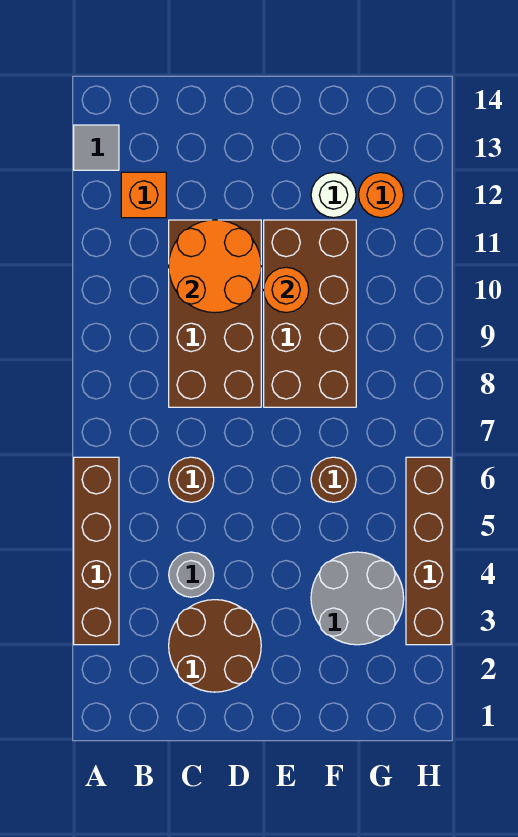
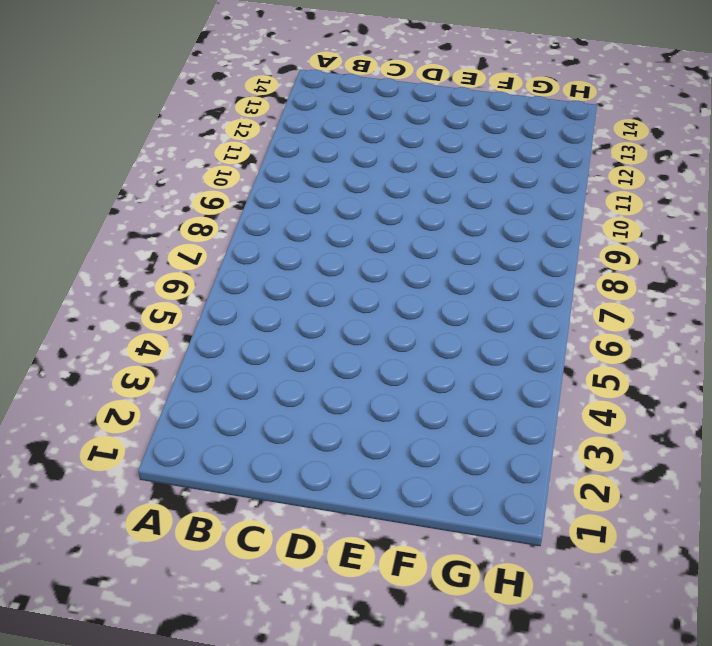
none -> brown 1x4 brick [74,457,119,645]
none -> grey 1x1 tile [74,125,119,170]
none -> orange 1x1 brick [121,172,166,218]

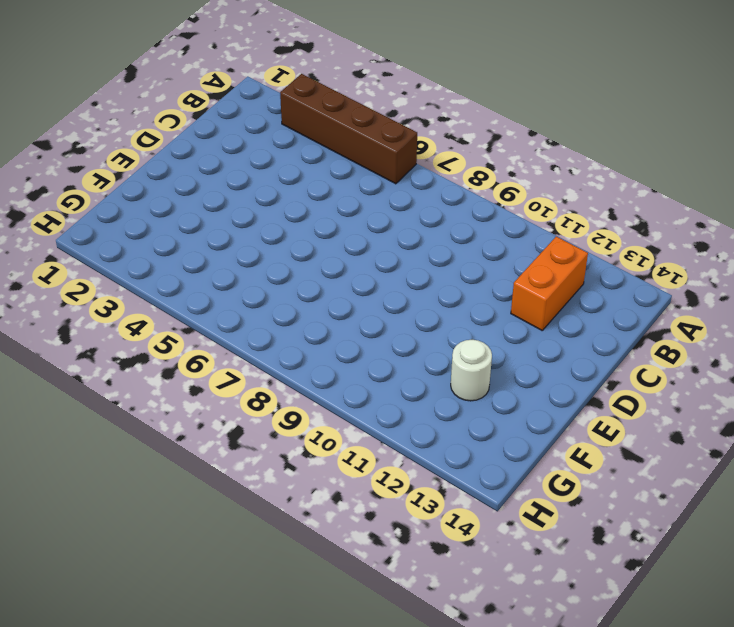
orange 1x2 brick [511,237,588,330] -> orange 1x1 brick [121,172,166,218]
none -> grey 1x1 tile [74,125,119,170]
none -> brown 2x2 round brick [169,600,261,692]
none -> grey 1x1 round brick [169,552,214,597]

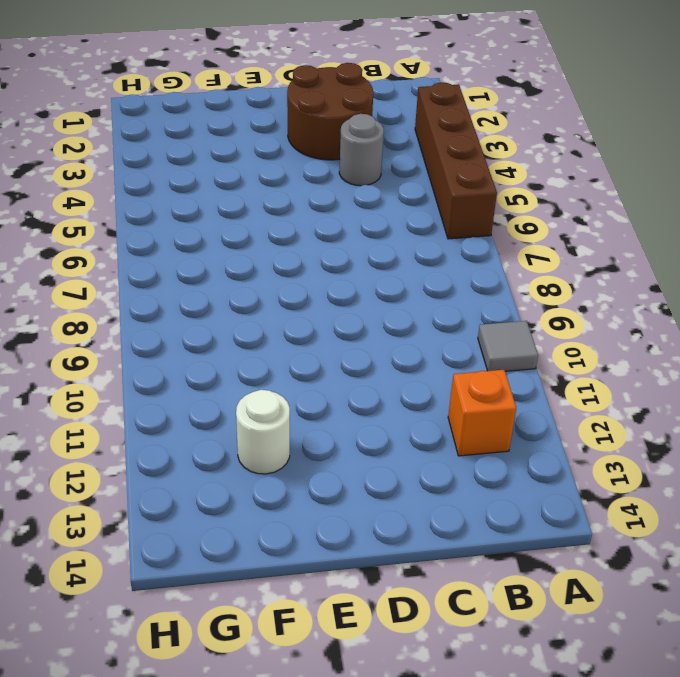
grey 1x1 tile [478,321,538,371] -> grey 1x1 tile moved to [74,125,119,170]
none -> brown 1x1 round brick [169,457,214,502]
none -> brown 2x4 brick [169,220,261,407]
none -> brown 2x4 brick [264,220,356,407]

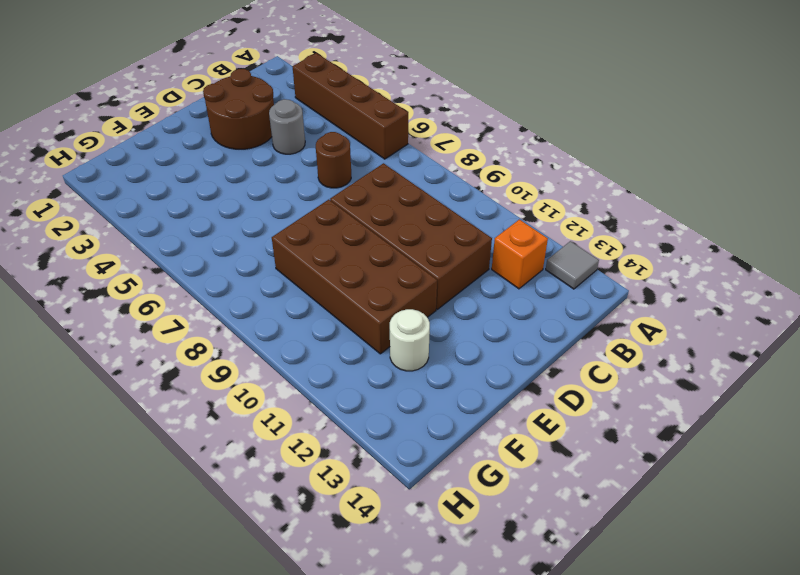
none -> grey 2x2 round brick [311,552,404,645]
none -> brown 1x1 round brick [311,457,356,502]
none -> orange 1x1 round brick [359,173,404,218]

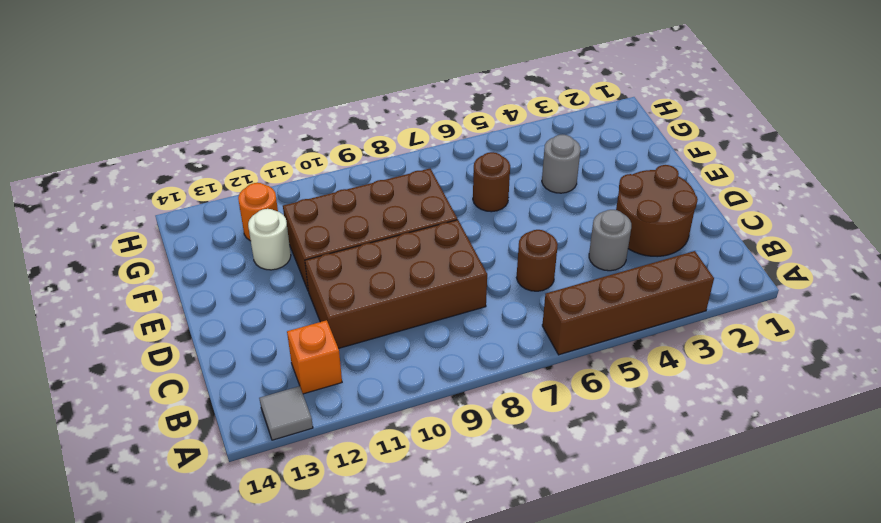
grey 1x1 round brick [542,135,580,193] -> grey 2x2 round brick [311,552,404,645]
none -> brown 1x4 brick [406,457,451,645]
none -> orange 2x2 round brick [169,220,261,313]
none -> orange 1x1 round brick [264,267,309,312]

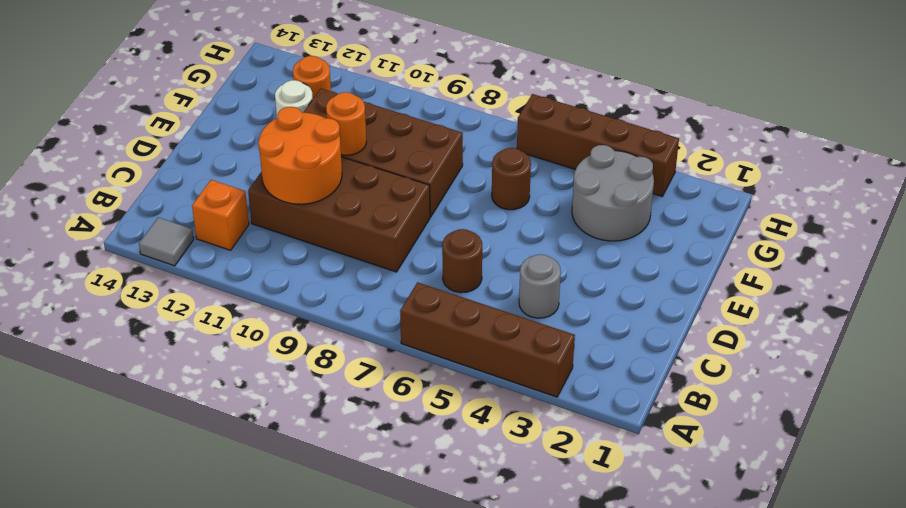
none -> brown 2x2 round brick [169,600,261,692]

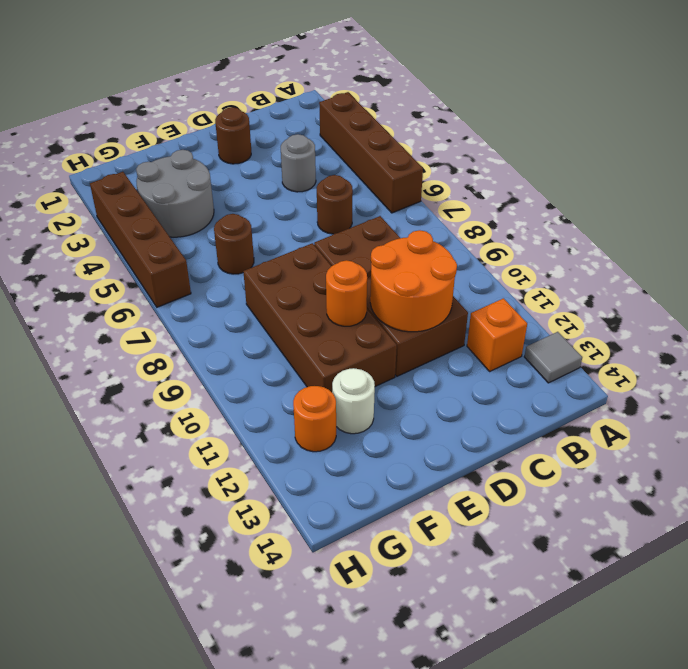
brown 1x1 round brick [215,107,251,164] -> brown 2x2 round brick [169,600,261,692]

